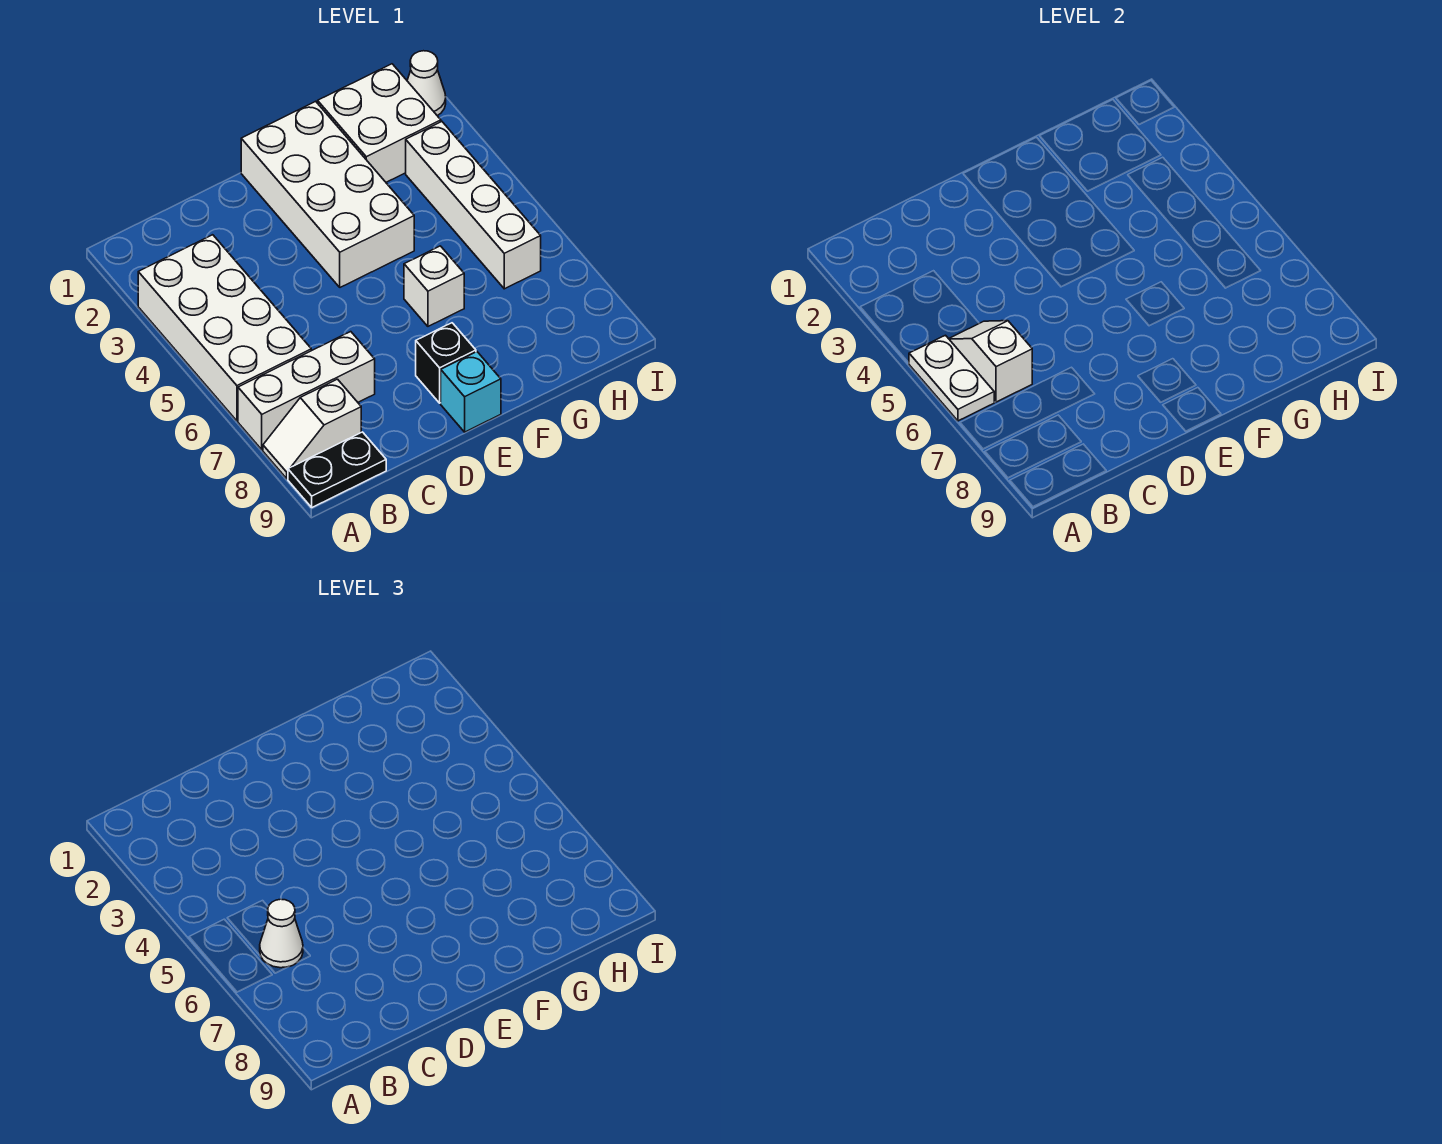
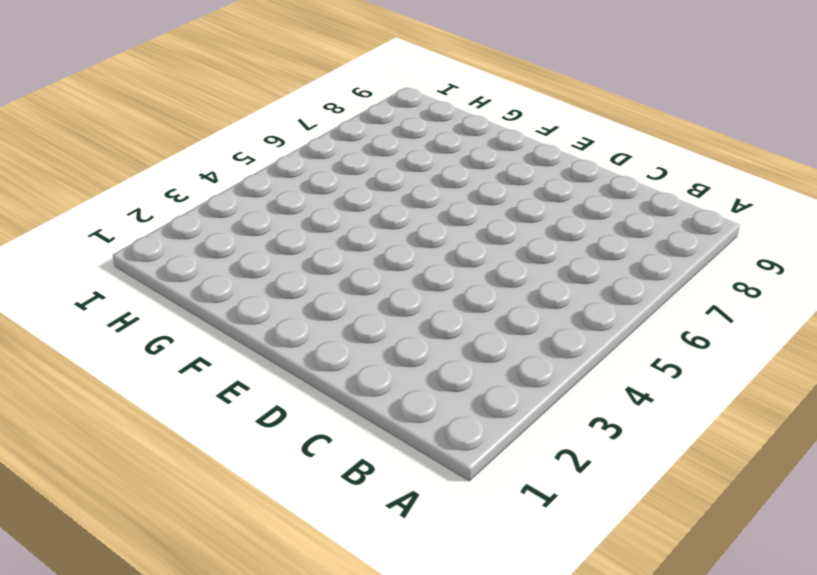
none -> white 2x4 brick [138,235,311,421]
none -> white 1x3 brick [238,332,375,450]
none -> white 1x2 slope [263,379,361,479]

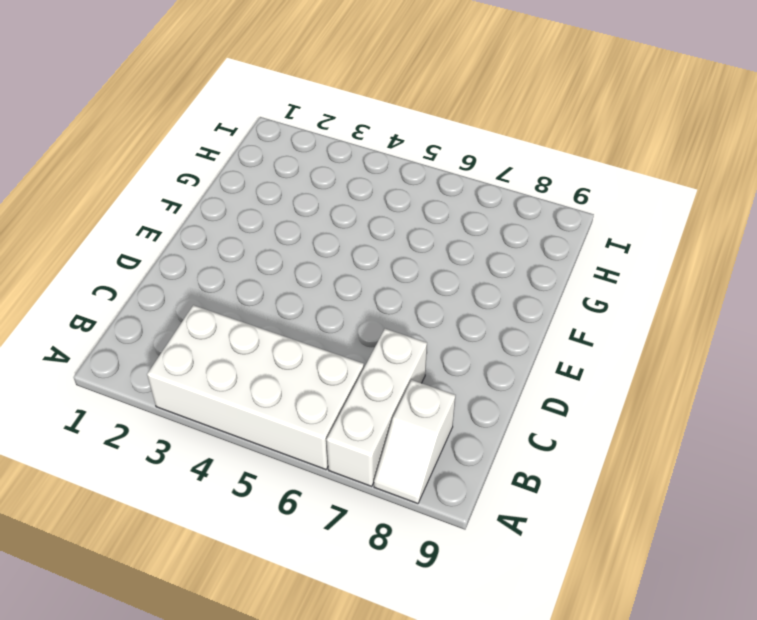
none -> black 1x2 plate [288,432,386,507]
none -> white 2x4 brick [241,101,414,287]
none -> black 1x1 brick [416,323,476,403]

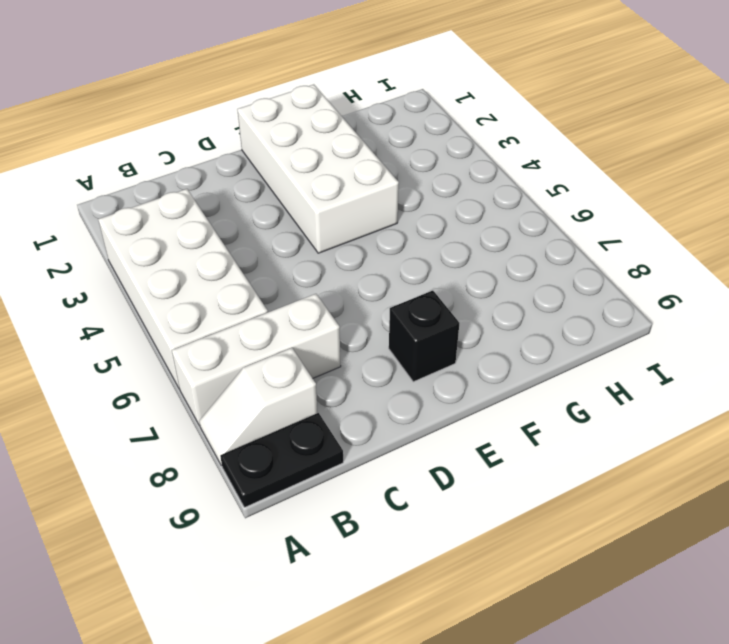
none -> cyan 1x1 brick [441,352,501,432]
none -> white 1x1 brick [404,246,464,326]
none -> white 2x2 brick [318,64,441,182]

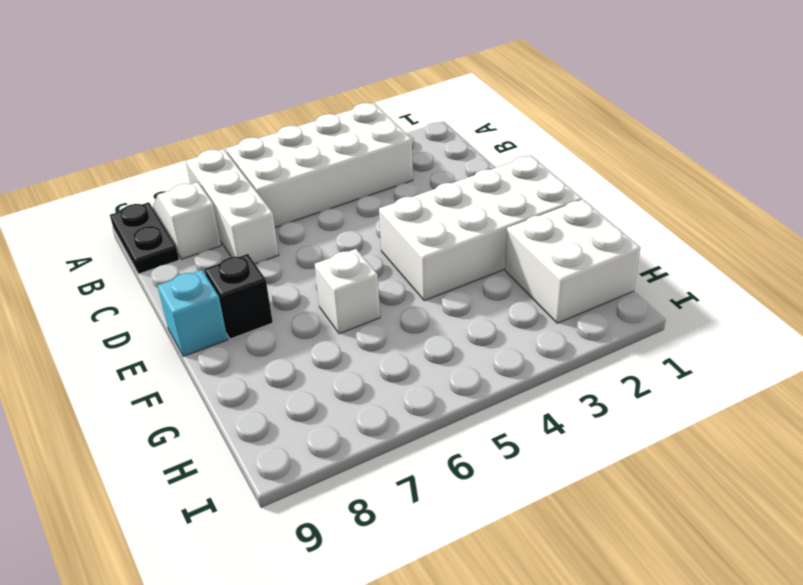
none -> white 1x4 brick [406,122,541,289]
none -> white 1x1 cone [407,51,446,116]
none -> white 1x2 plate [909,335,994,421]

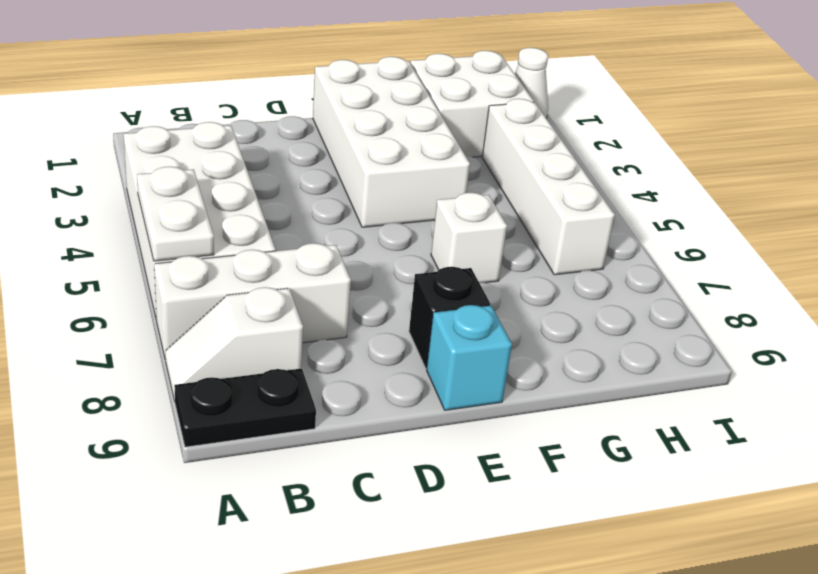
none -> white 1x2 slope [949,321,1032,402]
none -> white 1x1 cone [260,899,303,968]

